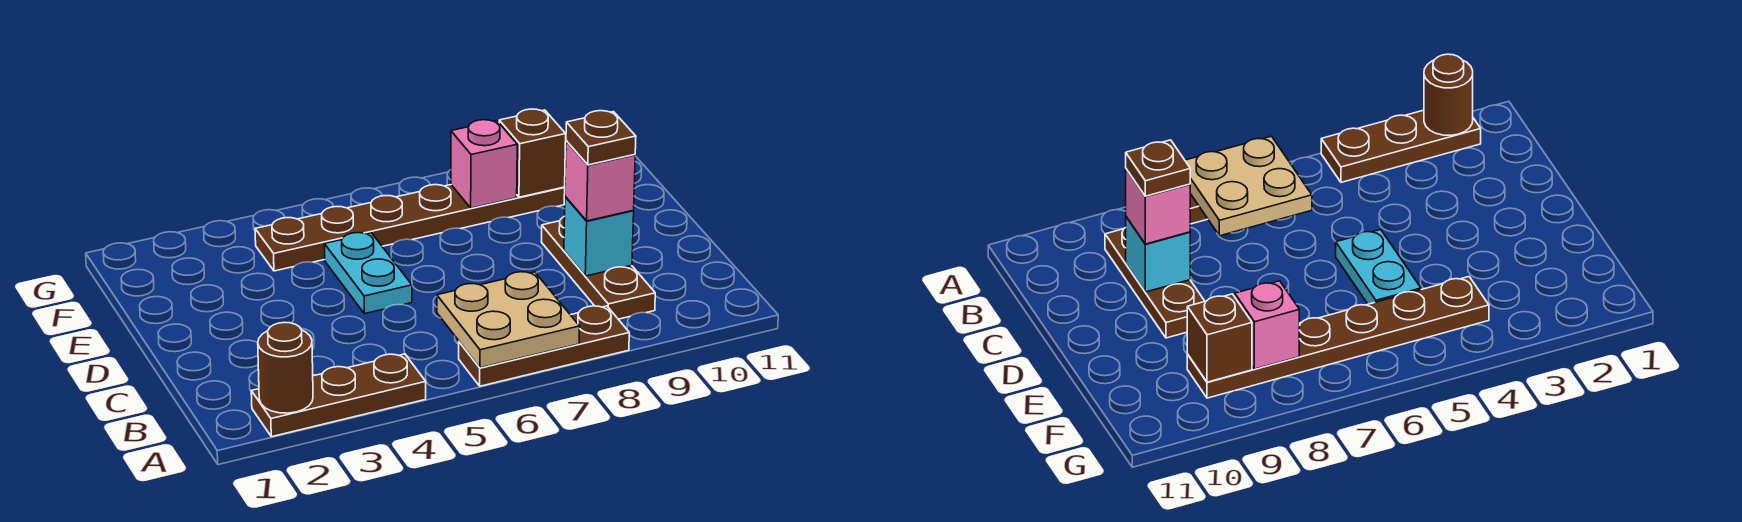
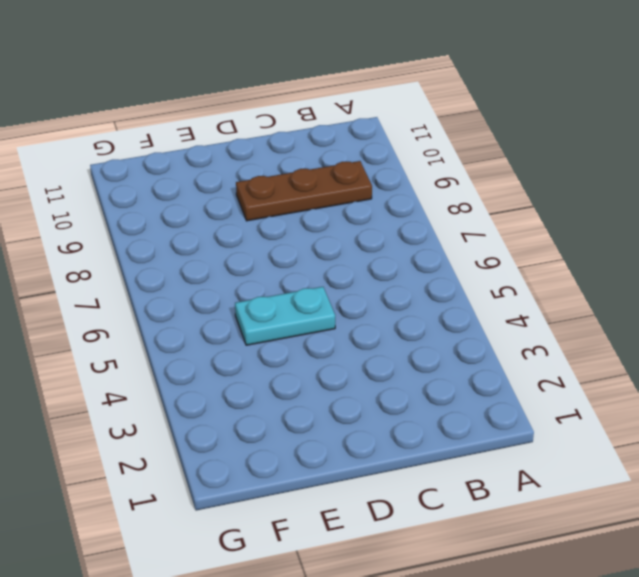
none -> brown 1x3 plate [251,354,426,437]
none -> brown 1x3 plate [459,306,629,386]
none -> brown 1x6 plate [255,185,565,271]

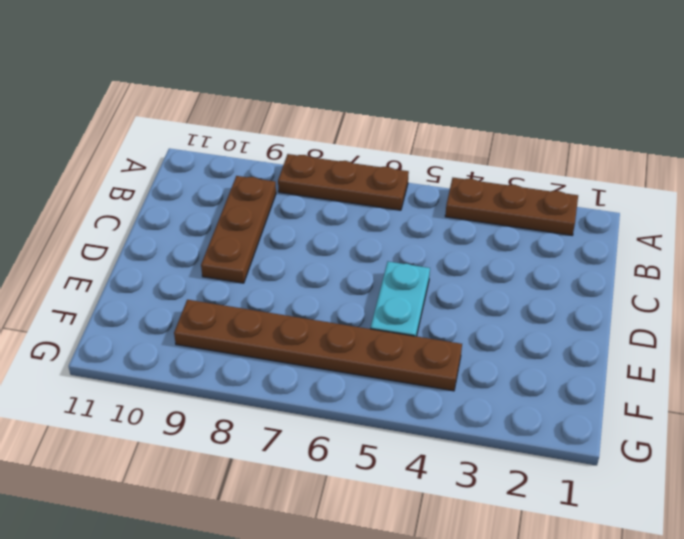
none -> brown 1x1 round brick [258,322,313,413]
none -> tan 2x2 plate [437,272,580,368]
none -> cyan 1x1 brick [564,197,634,276]

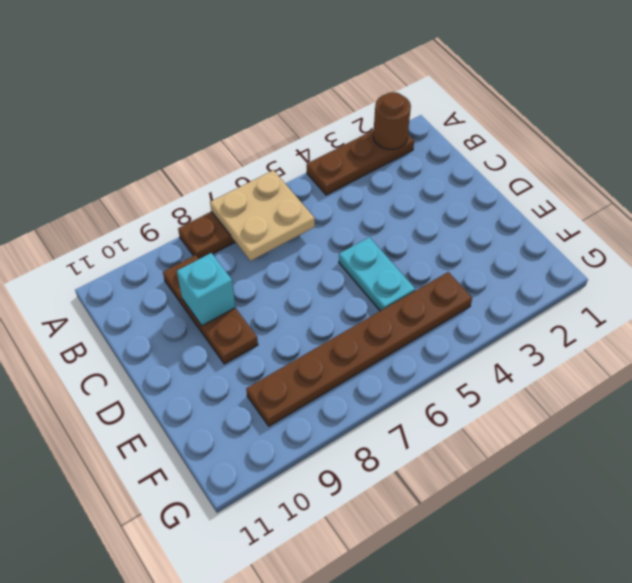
none -> pink 1x1 brick [451,120,517,208]
none -> brown 1x1 brick [499,109,566,197]
none -> pink 1x1 brick [565,141,635,221]

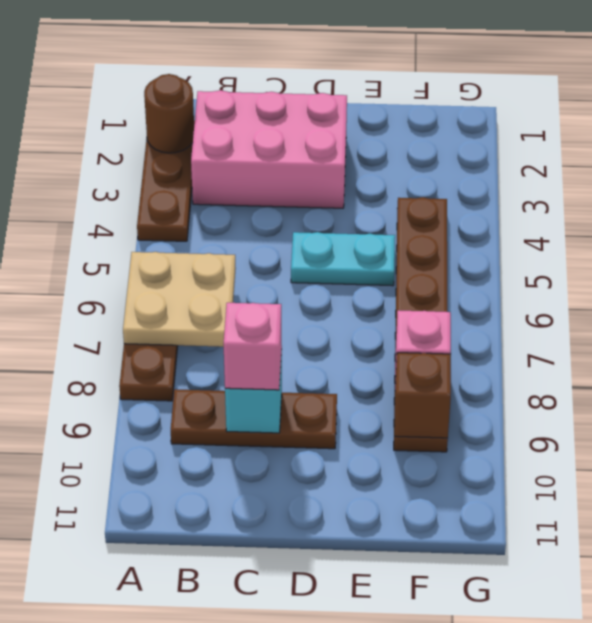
pink 2x3 brick [191,90,347,208] -> none
none -> brown 1x1 plate [566,111,636,165]

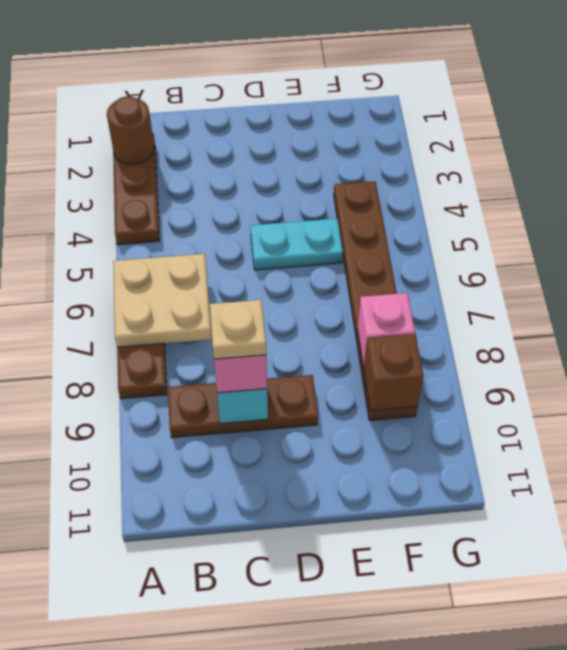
tan 1x1 plate [210,300,266,359] -> brown 1x1 plate [566,111,636,165]

